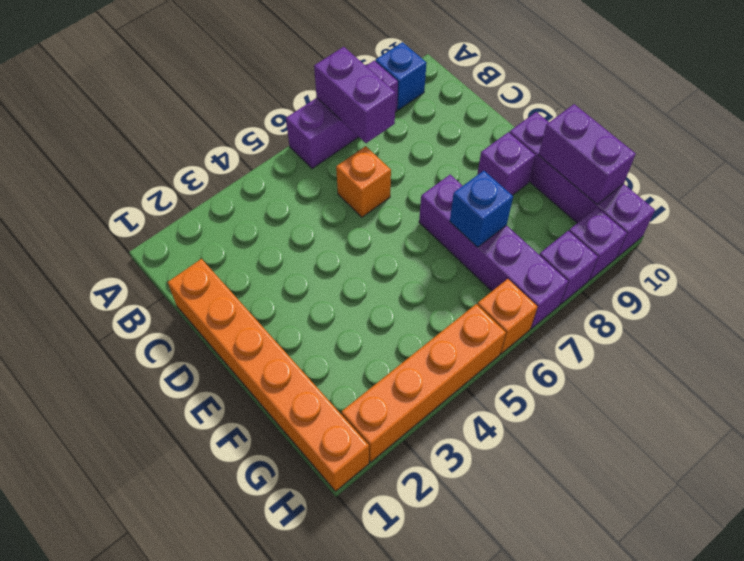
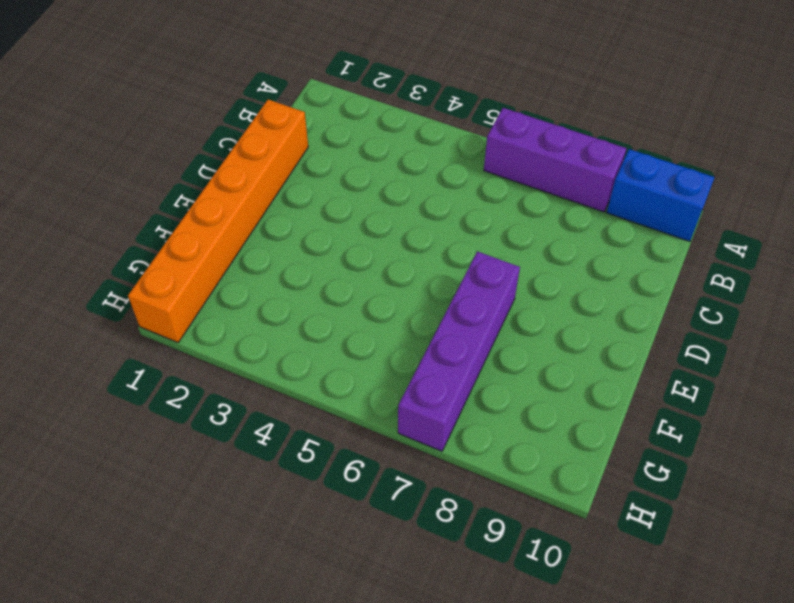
blue 1x2 brick [607,149,715,241] -> blue 1x1 brick [375,42,426,110]
none -> orange 1x1 brick [336,146,391,217]
none -> purple 1x1 brick [477,132,535,195]
none -> purple 1x4 brick [509,112,655,257]

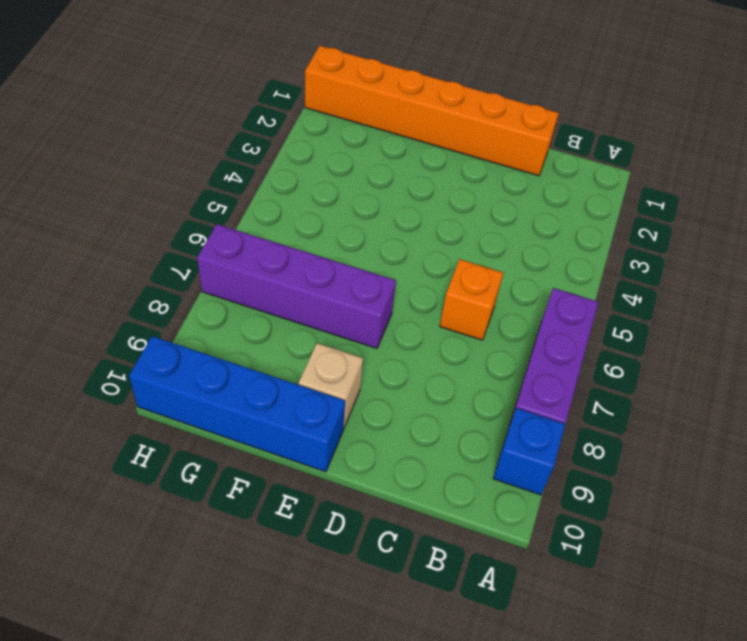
tan 1x1 brick [299,343,363,428] -> purple 1x1 brick [477,132,535,195]
blue 1x4 brick [129,336,345,472] -> purple 1x4 brick [509,112,655,257]
none -> orange 1x4 brick [342,304,506,462]
none -> orange 1x1 brick [477,279,538,354]
none -> purple 1x1 brick [540,231,598,304]

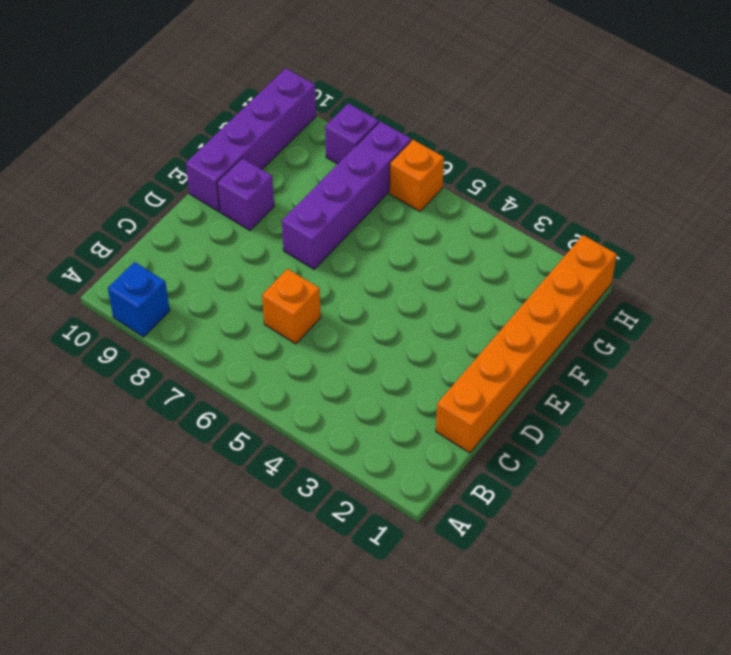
none -> purple 1x3 brick [286,61,398,169]
none -> orange 1x4 brick [342,304,506,462]
none -> purple 1x1 brick [569,208,627,280]

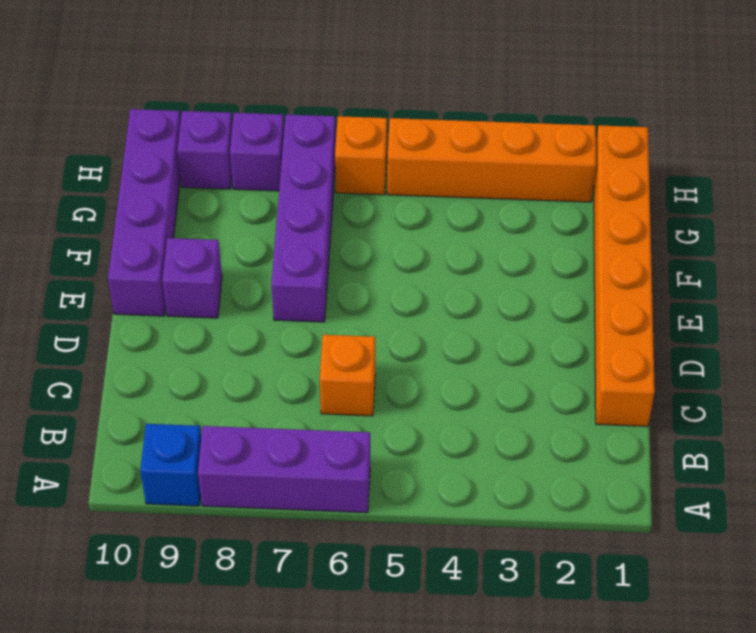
none -> purple 1x2 brick [314,47,396,143]
none -> blue 1x1 brick [450,171,513,247]
none -> purple 1x2 brick [539,104,636,204]

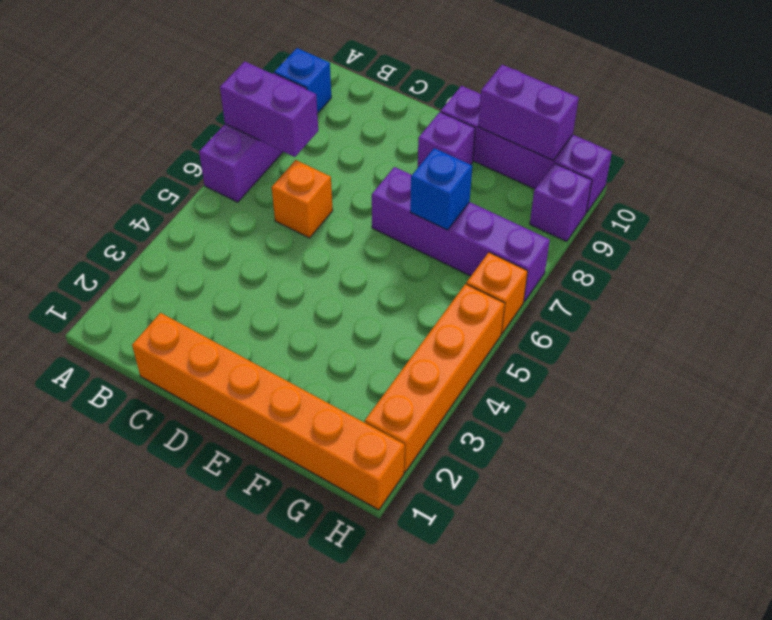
none -> purple 1x1 brick [540,231,598,304]

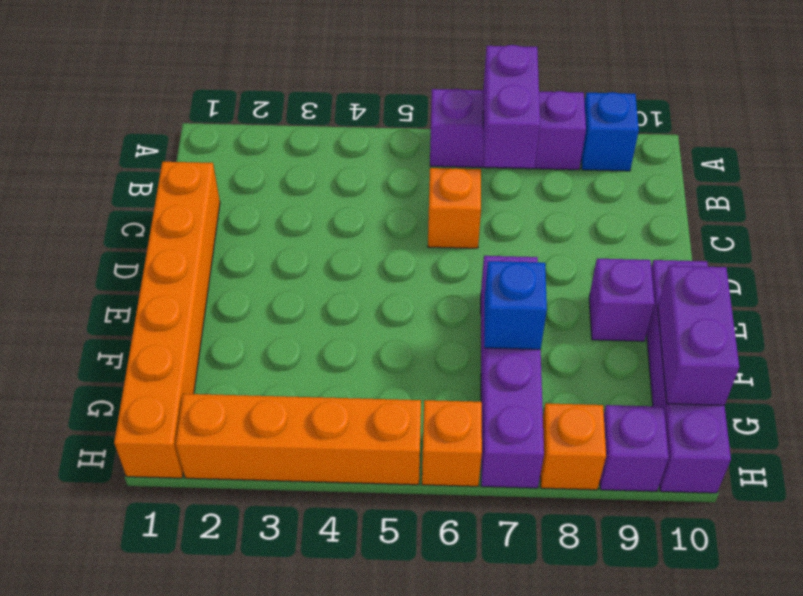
orange 1x1 brick [540,403,606,490] -> purple 1x1 brick [540,231,598,304]

